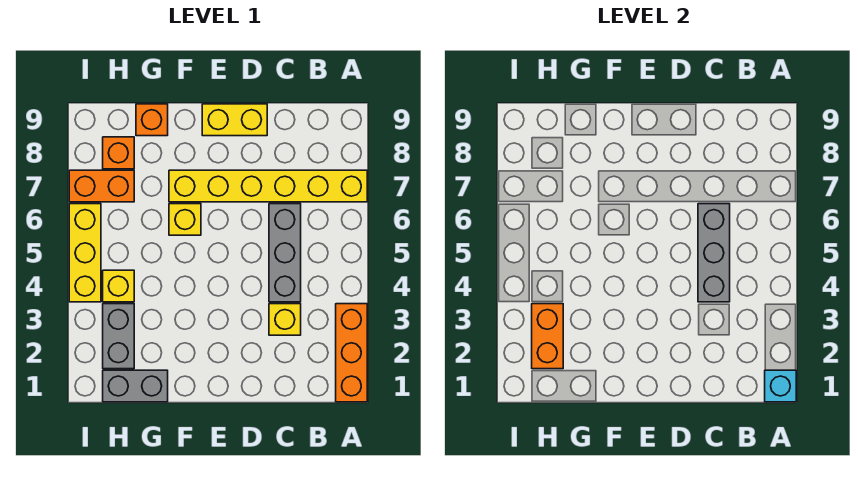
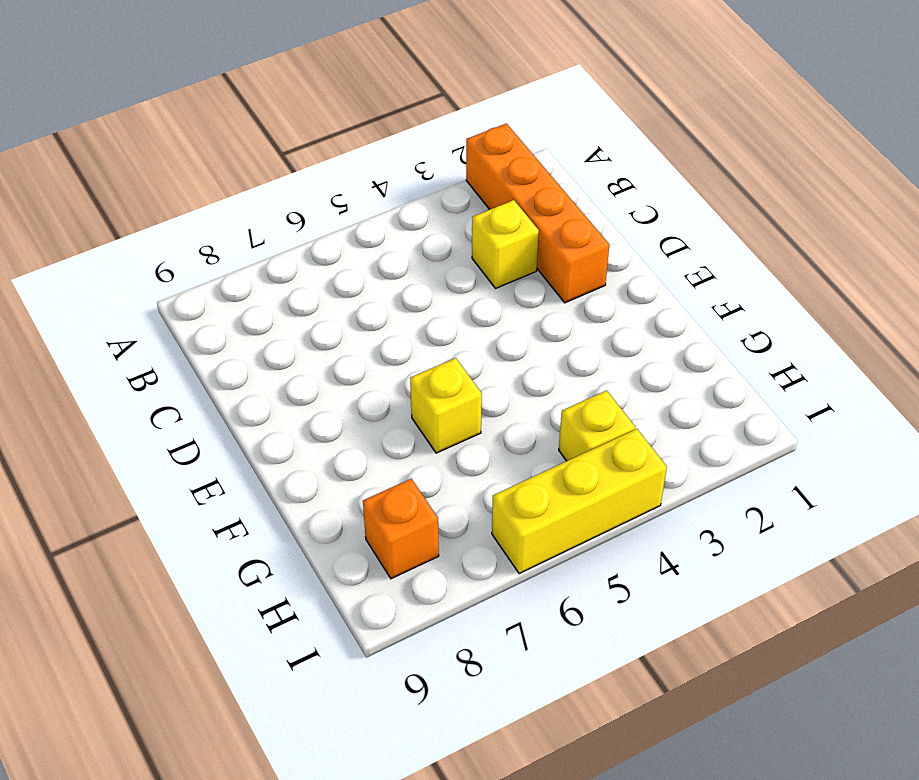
orange 1x4 brick [466,123,609,303] -> orange 1x3 brick [336,304,367,402]
none -> yellow 1x6 brick [169,170,367,202]
none -> grey 1x3 brick [269,204,301,302]
none -> yellow 1x2 brick [202,104,267,136]

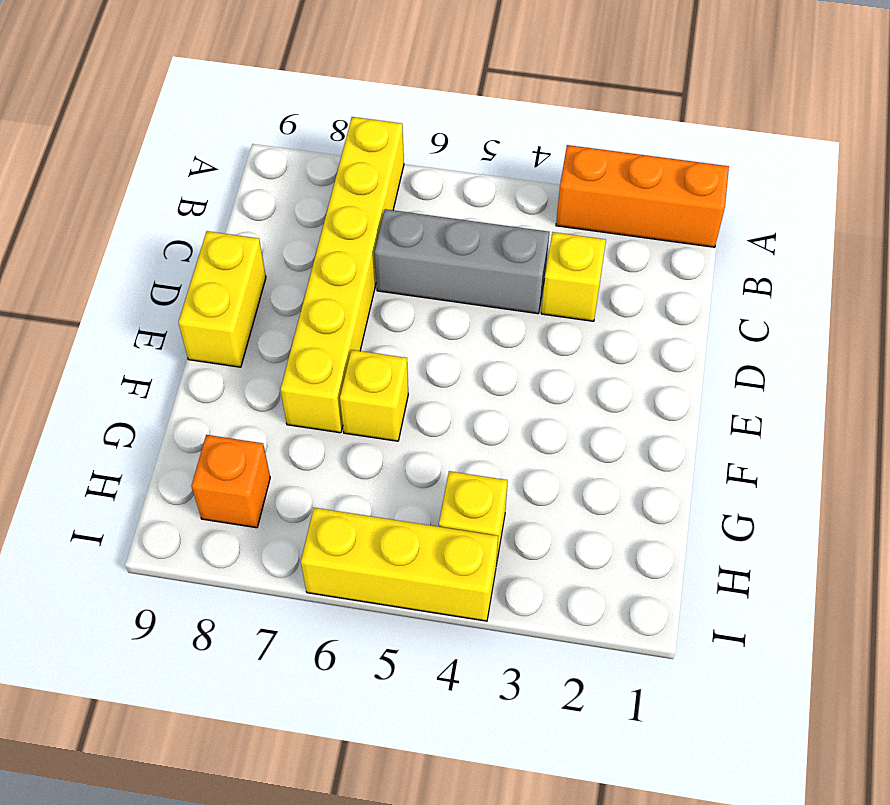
none -> grey 1x2 brick [103,370,168,402]
none -> orange 1x1 brick [136,104,168,136]
none -> grey 1x2 brick [103,304,134,369]

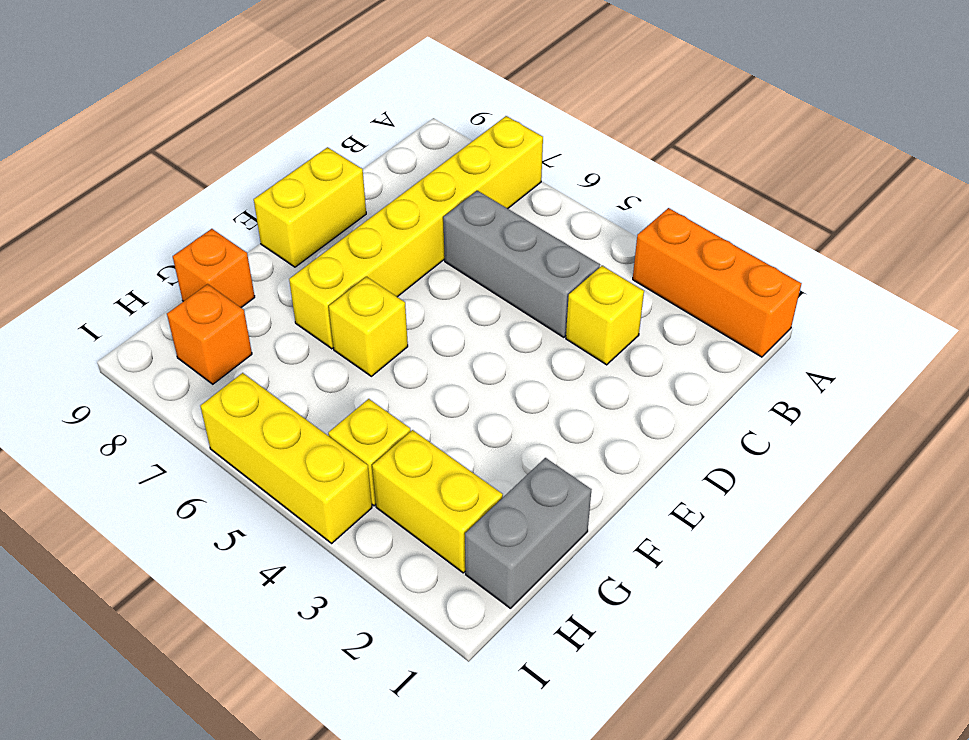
yellow 1x2 brick [372,430,503,573] -> grey 1x2 brick [103,304,134,369]
none -> orange 1x2 brick [69,170,134,202]
none -> cyan 1x1 brick [765,370,796,402]
none -> grey 1x3 brick [698,204,730,302]

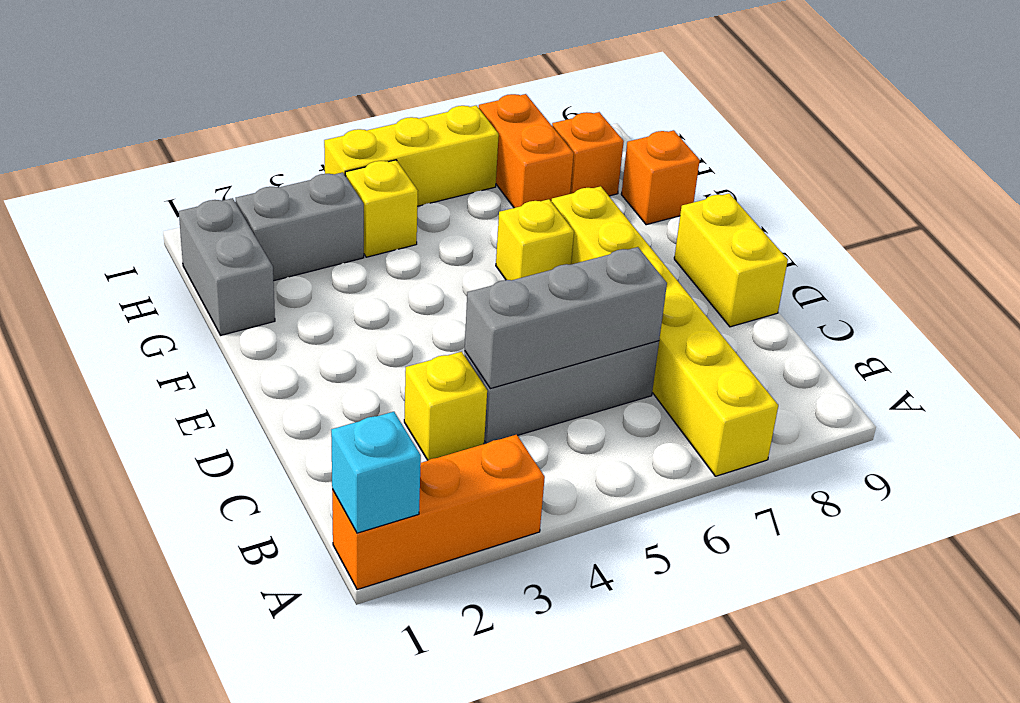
none -> orange 1x2 brick [532,304,563,369]

